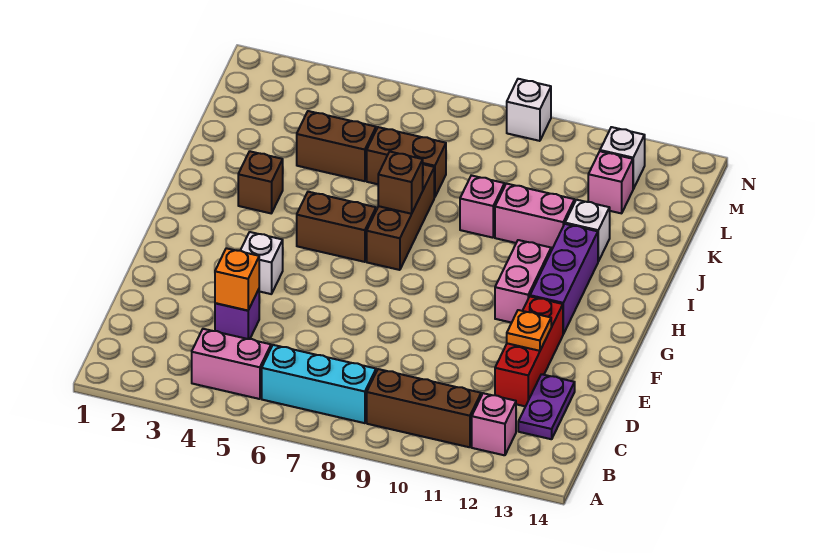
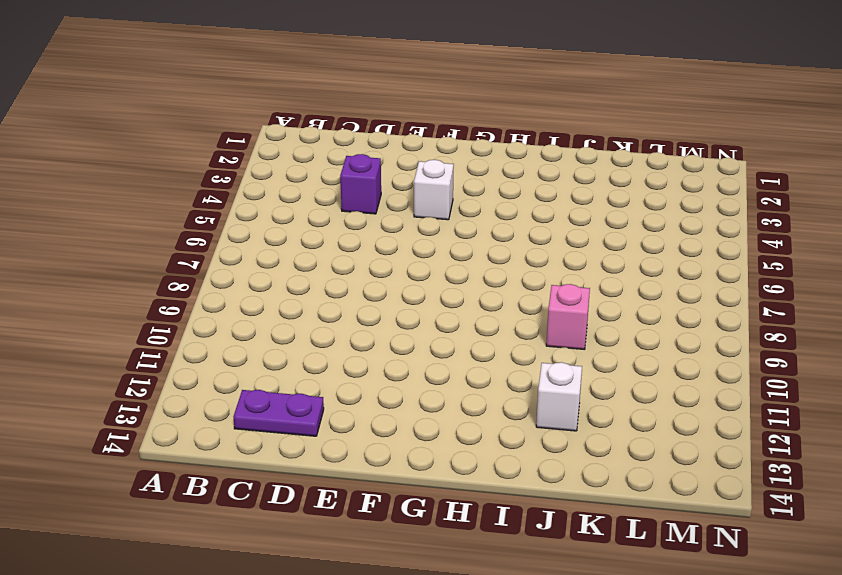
none -> pink 1x2 brick [192,329,271,399]
none -> cyan 1x3 brick [262,345,376,423]
none -> brown 1x3 brick [367,369,481,447]

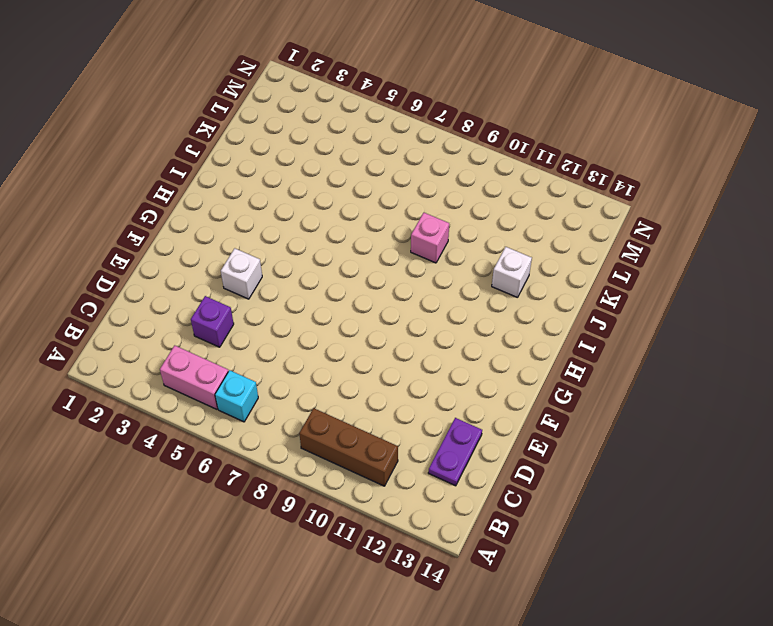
cyan 1x1 brick [215,370,258,422] -> cyan 1x3 brick [262,345,376,423]
none -> pink 1x1 brick [472,393,516,455]
none -> red 1x3 brick [495,297,563,406]
none -> pink 1x2 brick [495,240,551,323]

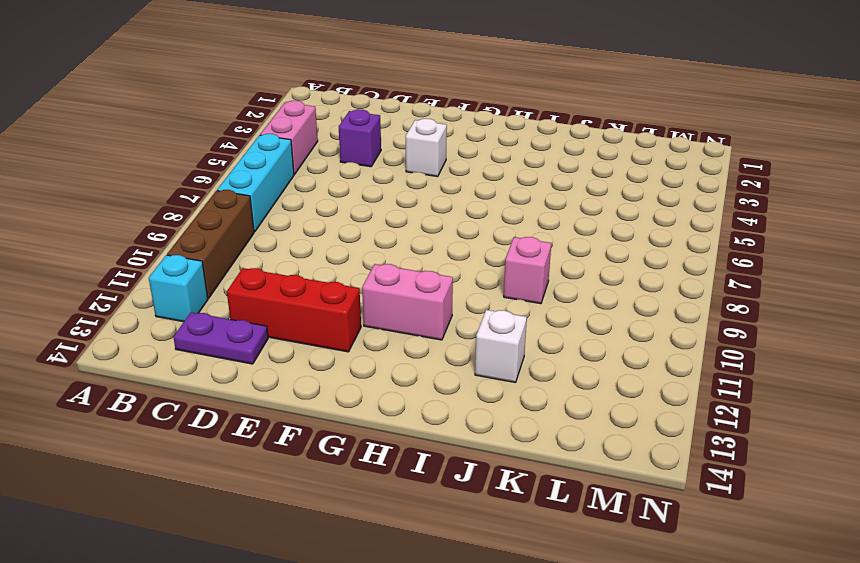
cyan 1x1 brick [149,255,208,322] -> pink 1x1 brick [472,393,516,455]
none -> purple 1x3 brick [530,224,598,334]
none -> brown 1x2 brick [297,192,376,262]
none -> brown 1x3 brick [367,164,434,270]

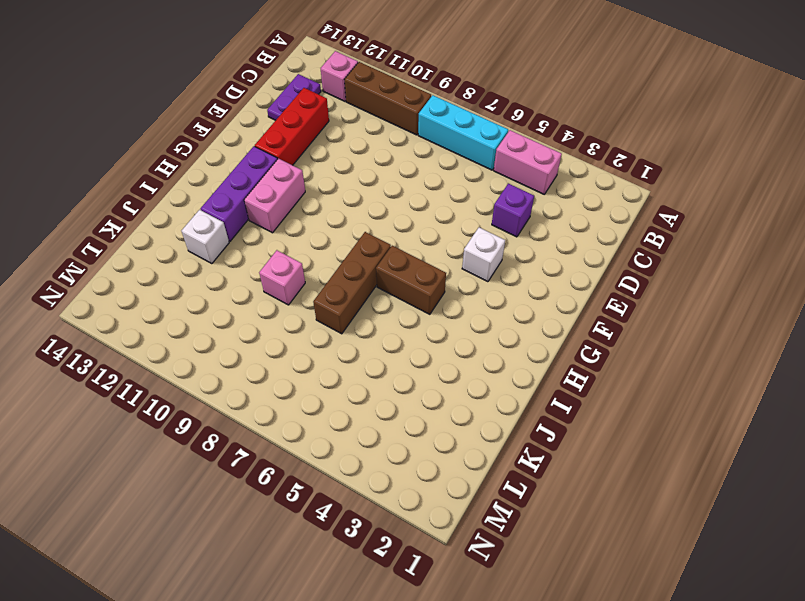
none -> brown 1x1 brick [238,151,283,213]
none -> pink 1x2 brick [495,184,574,251]
none -> brown 1x2 brick [297,111,376,181]

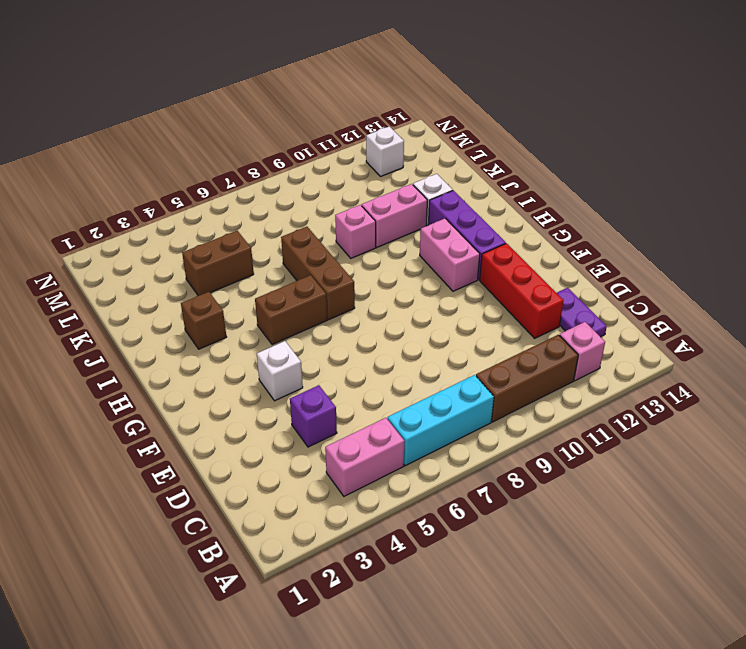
none -> brown 1x2 brick [367,127,446,197]
none -> pink 1x1 brick [588,151,633,213]
none -> white 1x1 brick [507,79,551,141]

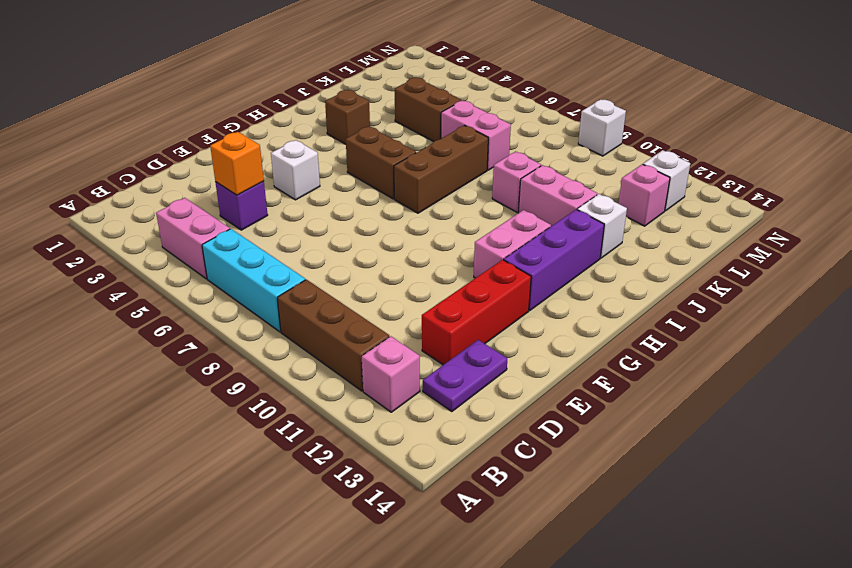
pink 1x2 brick [441,101,511,170] -> brown 1x2 brick [367,127,446,197]
none -> orange 1x1 plate [507,310,551,351]
none -> brown 1x1 brick [378,152,423,214]

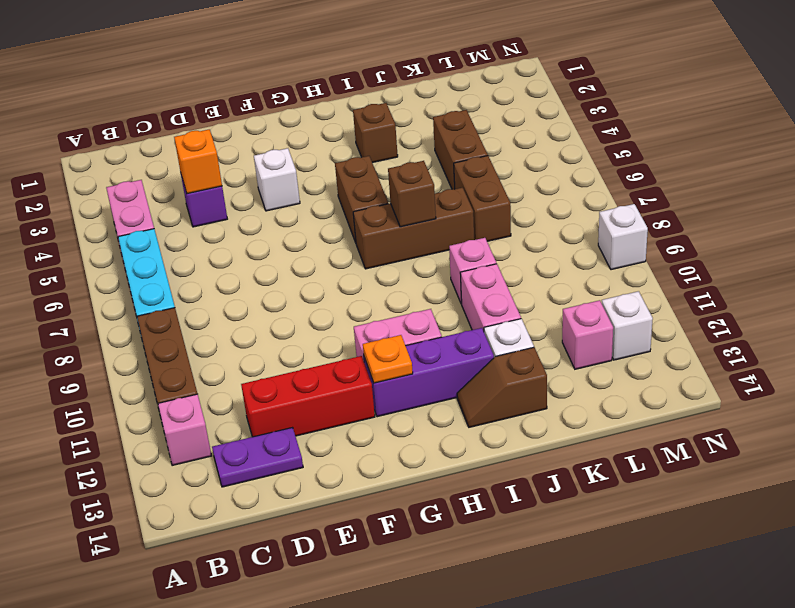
orange 1x1 plate [363,335,413,383] -> orange 1x1 plate moved to [507,310,551,351]
brown 1x2 slope [457,347,547,427] -> none

